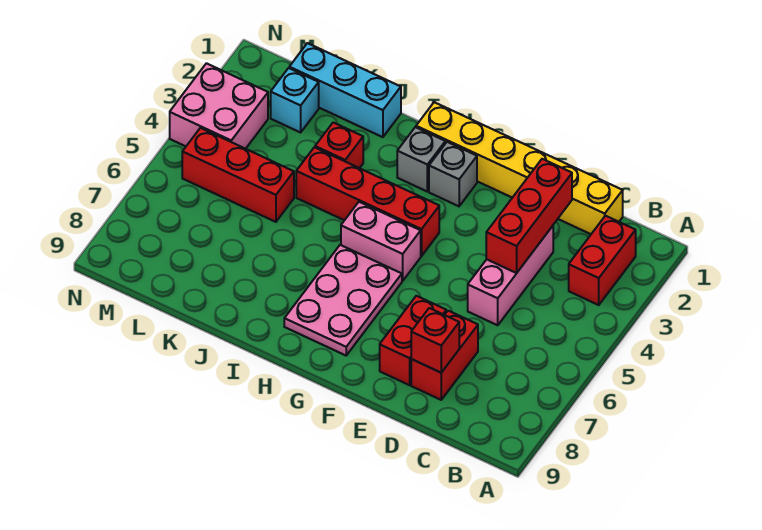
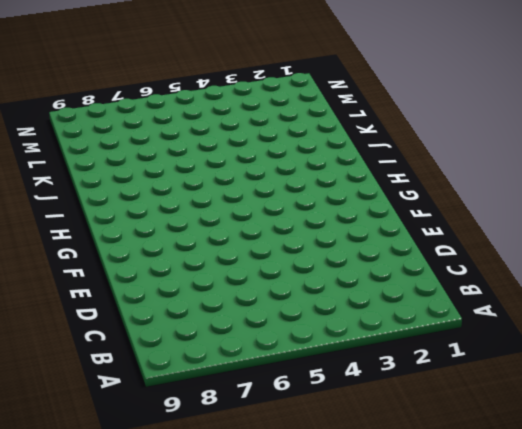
none -> red 1x2 brick [569,216,636,305]
none -> yellow 1x6 brick [416,102,623,234]
none -> pink 1x3 brick [468,226,553,325]

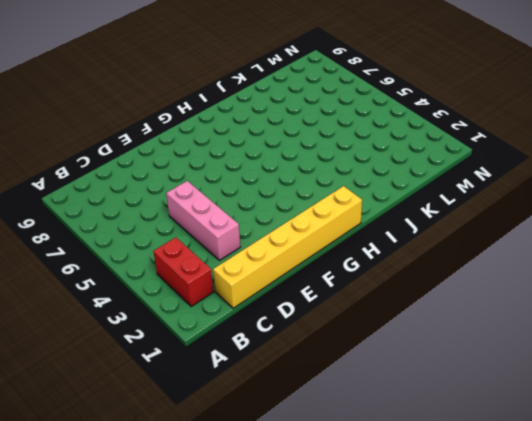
none -> red 1x2 brick [411,311,478,400]
none -> red 1x2 brick [380,296,446,385]
none -> grey 1x1 brick [429,142,477,206]

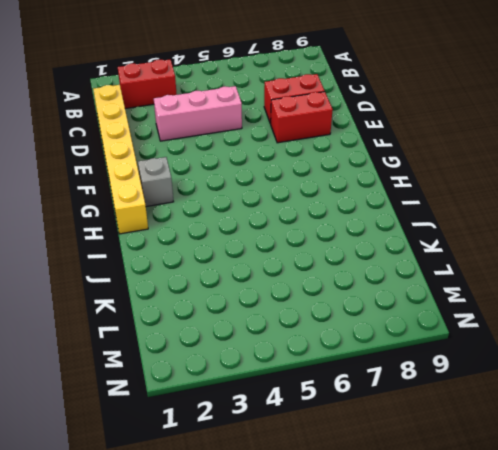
none -> red 1x4 brick [296,147,439,256]
none -> pink 1x2 brick [341,202,421,281]
none -> pink 2x3 plate [284,245,402,355]

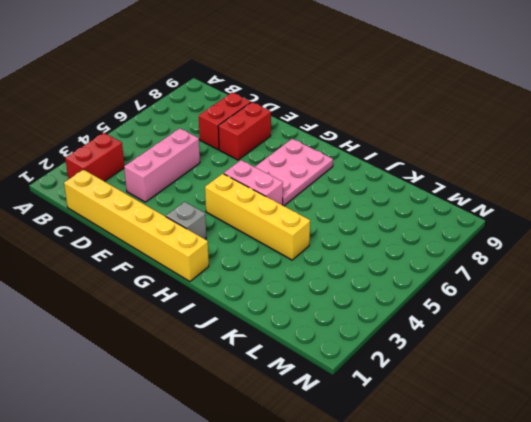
yellow 1x4 brick [205,174,310,260] -> red 1x4 brick [296,147,439,256]
none -> grey 1x1 brick [397,127,445,191]
none -> cyan 1x3 brick [289,43,401,137]
none -> red 1x1 brick [315,123,363,168]

